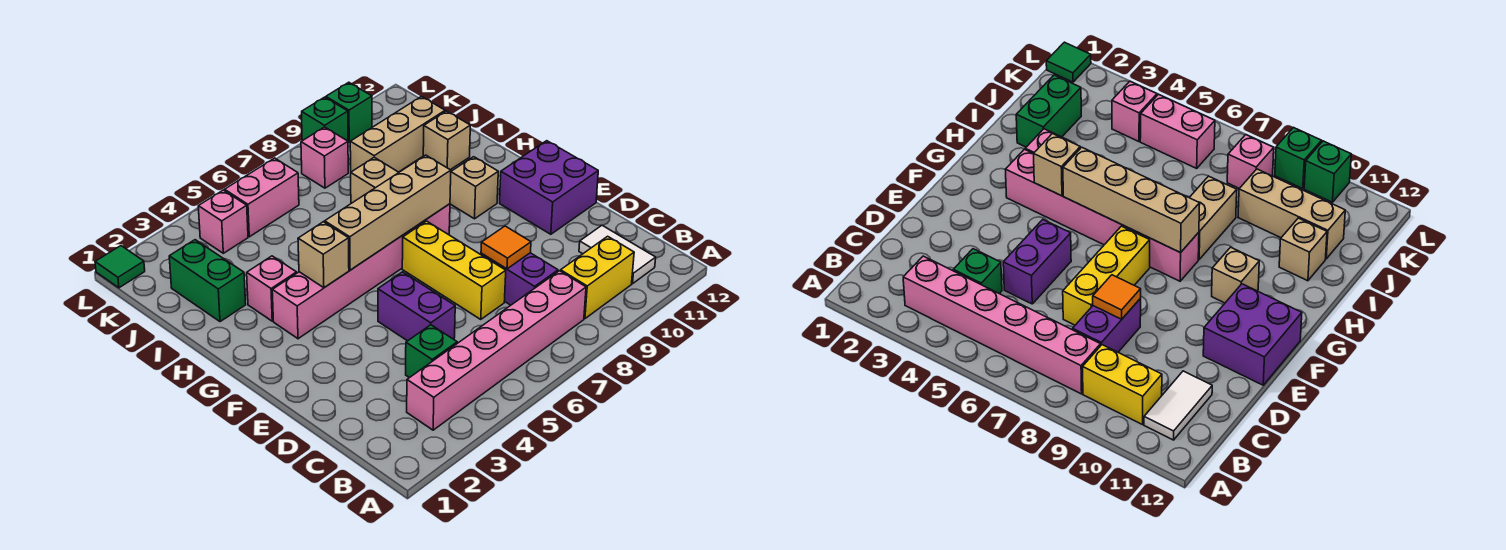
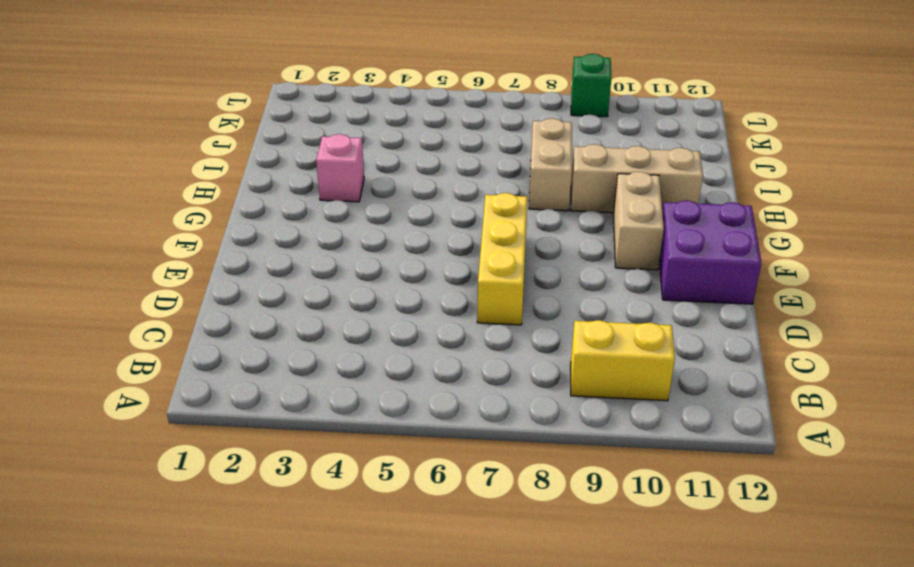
tan 1x2 brick [613,172,664,270] -> tan 1x1 brick [450,157,498,219]
tan 1x3 brick [571,144,703,213] -> tan 1x3 brick moved to [350,97,445,172]
none -> pink 1x6 brick [407,271,586,430]
none -> white 1x2 tile [579,225,656,284]
none -> green 1x1 brick [406,325,457,378]

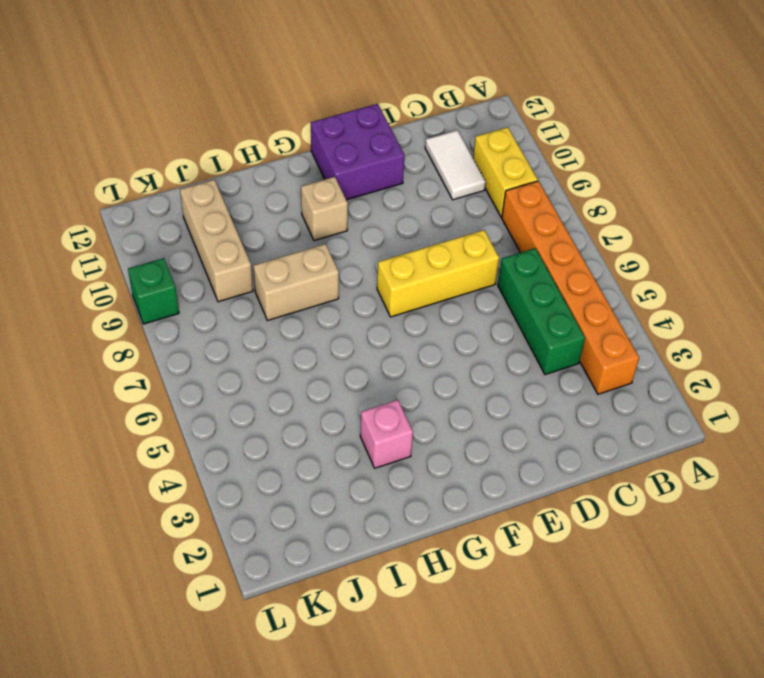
orange 1x6 brick [502,181,639,394] -> pink 1x6 brick [407,271,586,430]
green 1x3 brick [498,248,585,375] -> green 1x1 brick [406,325,457,378]
white 1x2 tile [425,130,486,200] -> white 1x2 tile turned to [579,225,656,284]
none -> purple 1x2 brick [481,253,558,305]
none -> purple 1x2 brick [378,272,455,341]
none -> pink 1x6 brick [272,204,450,339]

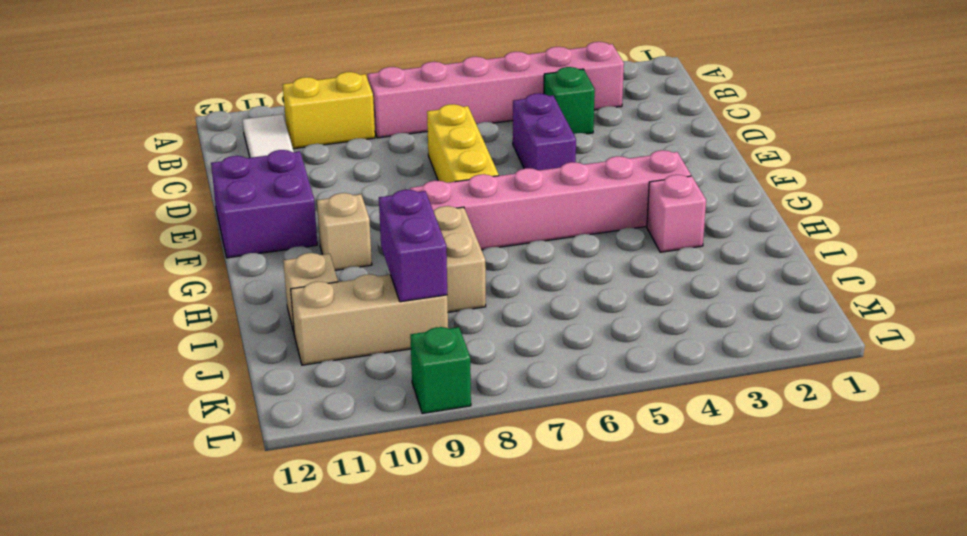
purple 1x2 brick [379,190,447,302] -> purple 1x2 brick moved to [481,253,558,305]
none -> green 1x2 brick [169,240,246,322]
none -> pink 1x1 brick [198,190,248,253]
none -> pink 1x2 brick [225,158,299,237]

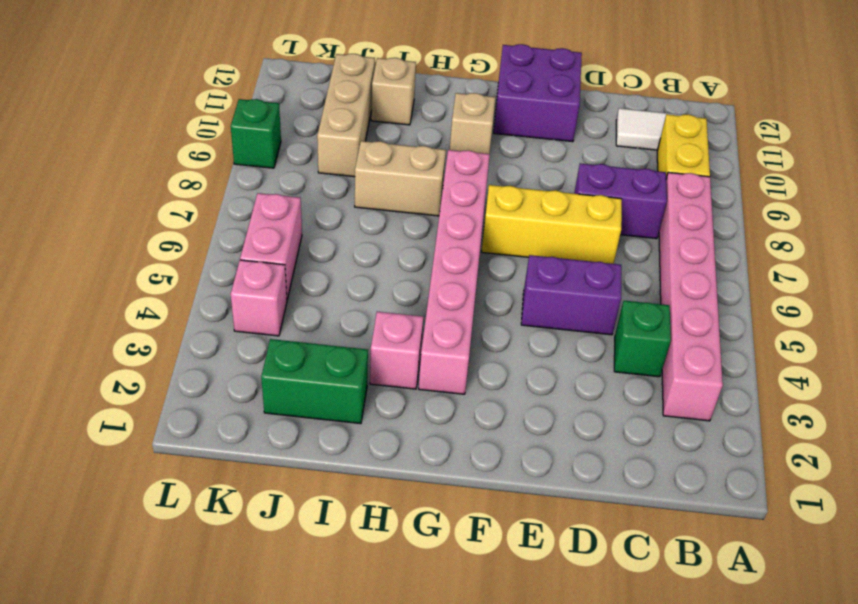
none -> pink 1x1 brick [301,127,348,188]
none -> green 1x1 tile [95,246,145,288]
none -> green 1x1 brick [326,82,372,142]

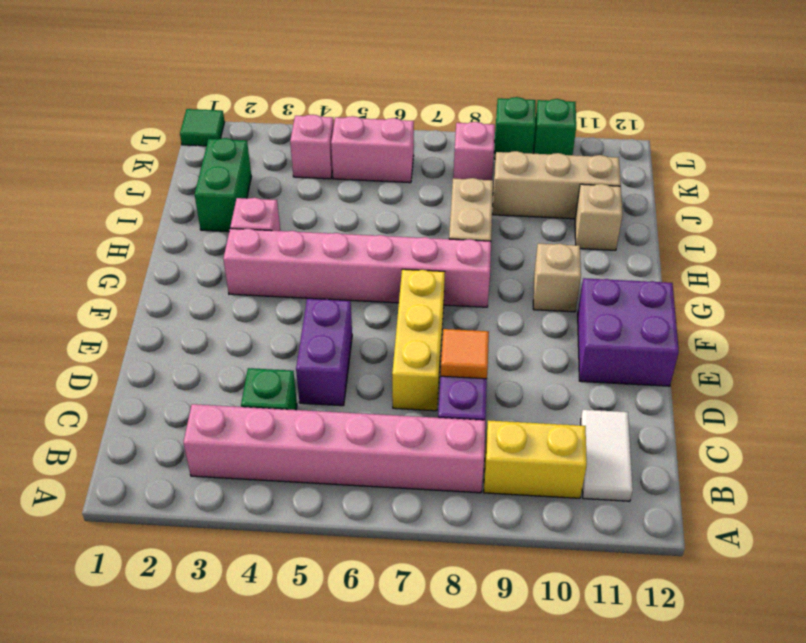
none -> tan 1x1 brick [298,222,349,288]
none -> tan 1x4 brick [325,155,451,270]

